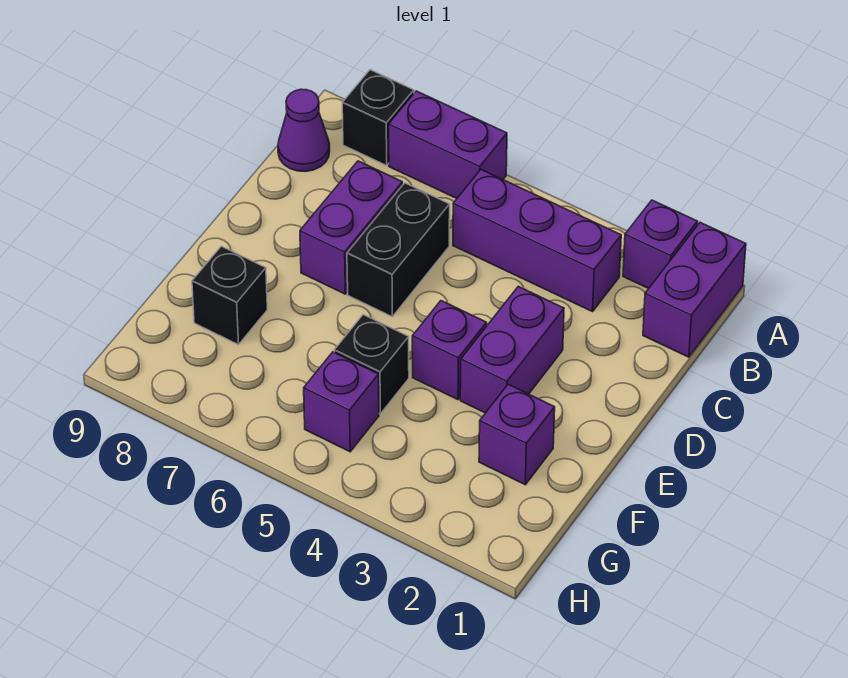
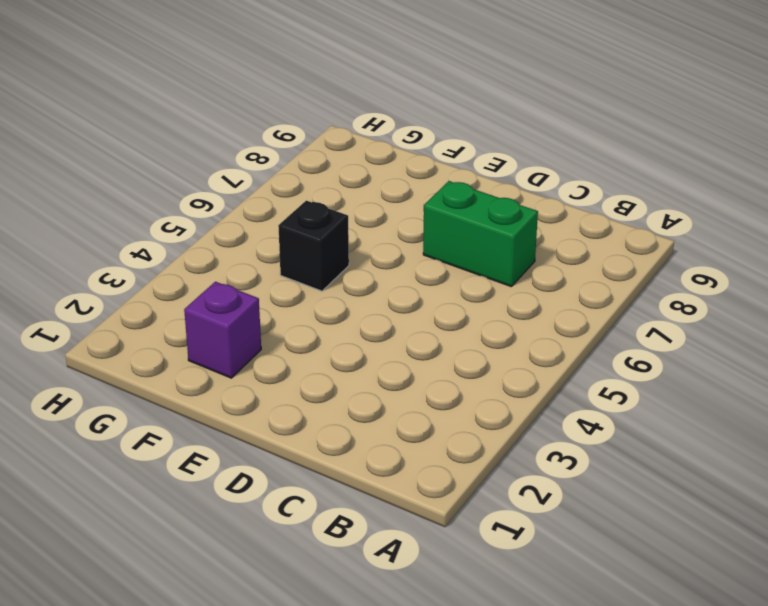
green 1x2 brick [423,181,538,287] -> purple 1x2 brick [300,161,402,294]
none -> purple 1x2 brick [643,222,746,357]
none -> purple 1x1 brick [623,200,698,289]
none -> purple 1x2 brick [389,91,507,198]

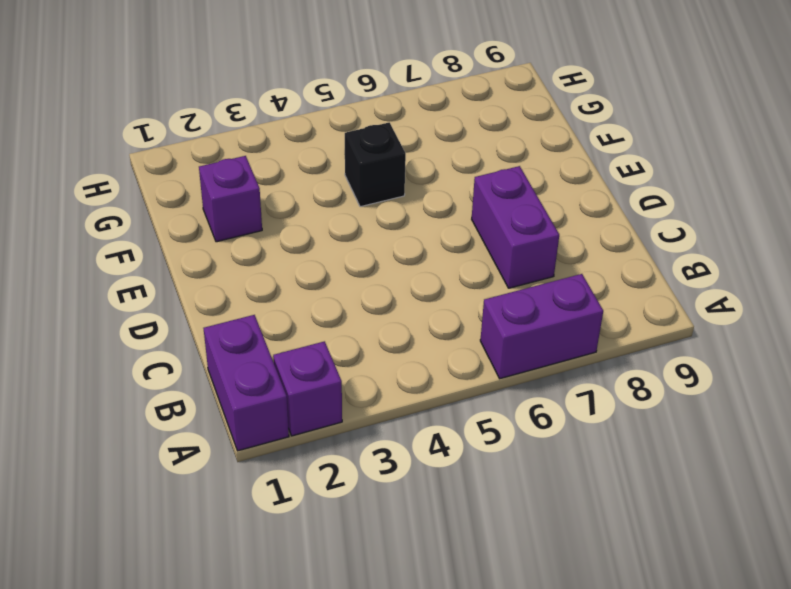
none -> black 1x1 brick [342,70,414,165]
none -> purple 1x3 brick [453,170,621,312]
none -> purple 1x1 cone [278,89,330,172]

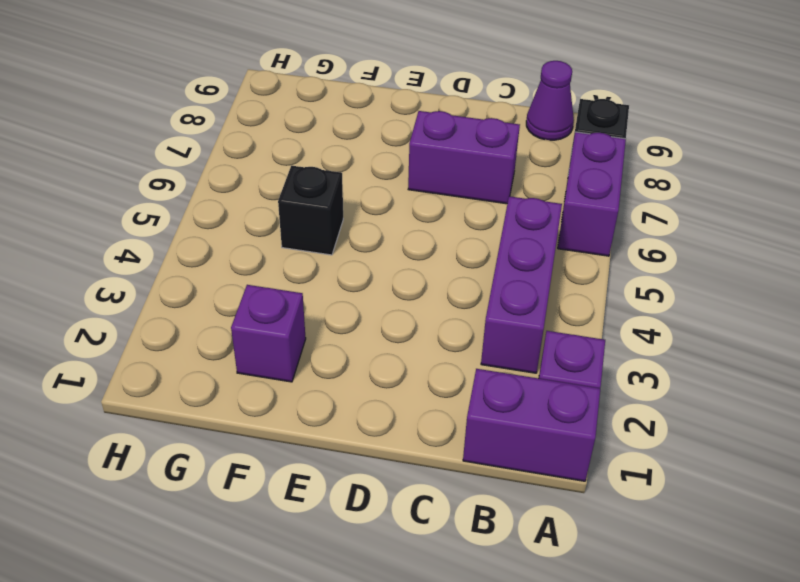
none -> black 1x2 brick [347,183,450,317]
none -> purple 1x2 brick [460,286,564,413]
none -> purple 1x1 brick [412,301,487,400]

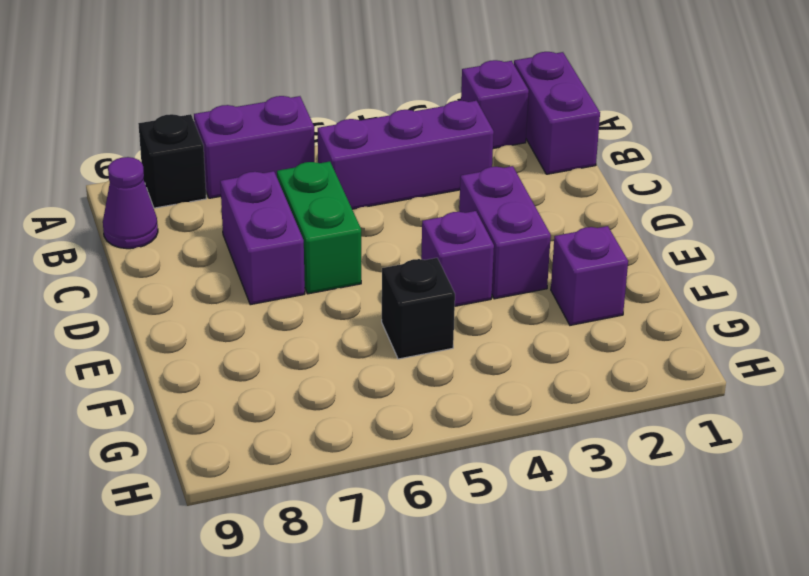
green 1x2 brick [277,162,361,294] -> black 1x2 brick [347,183,450,317]
none -> black 1x1 brick [192,246,267,345]
none -> purple 1x1 brick [304,352,379,452]

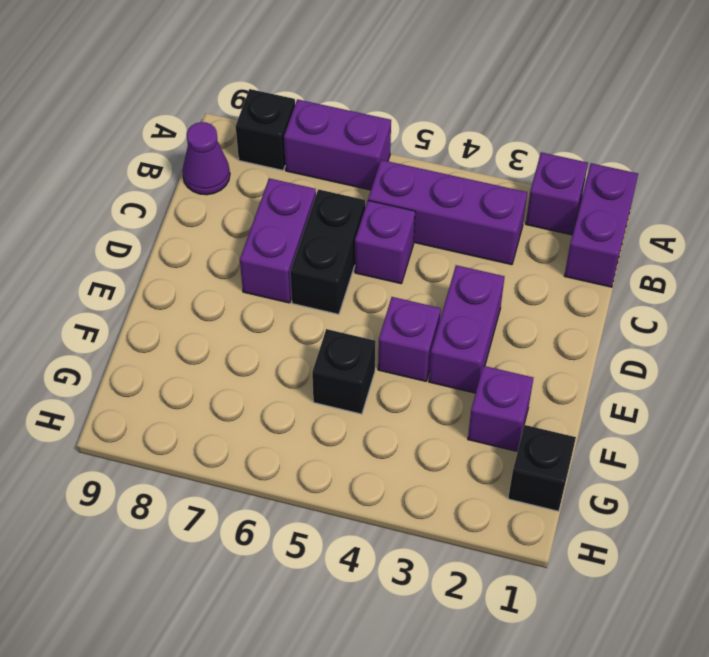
purple 1x1 brick [355,201,415,284] -> purple 1x1 brick moved to [304,352,379,452]
black 1x1 brick [508,425,576,511] -> black 1x1 brick moved to [192,246,267,345]

